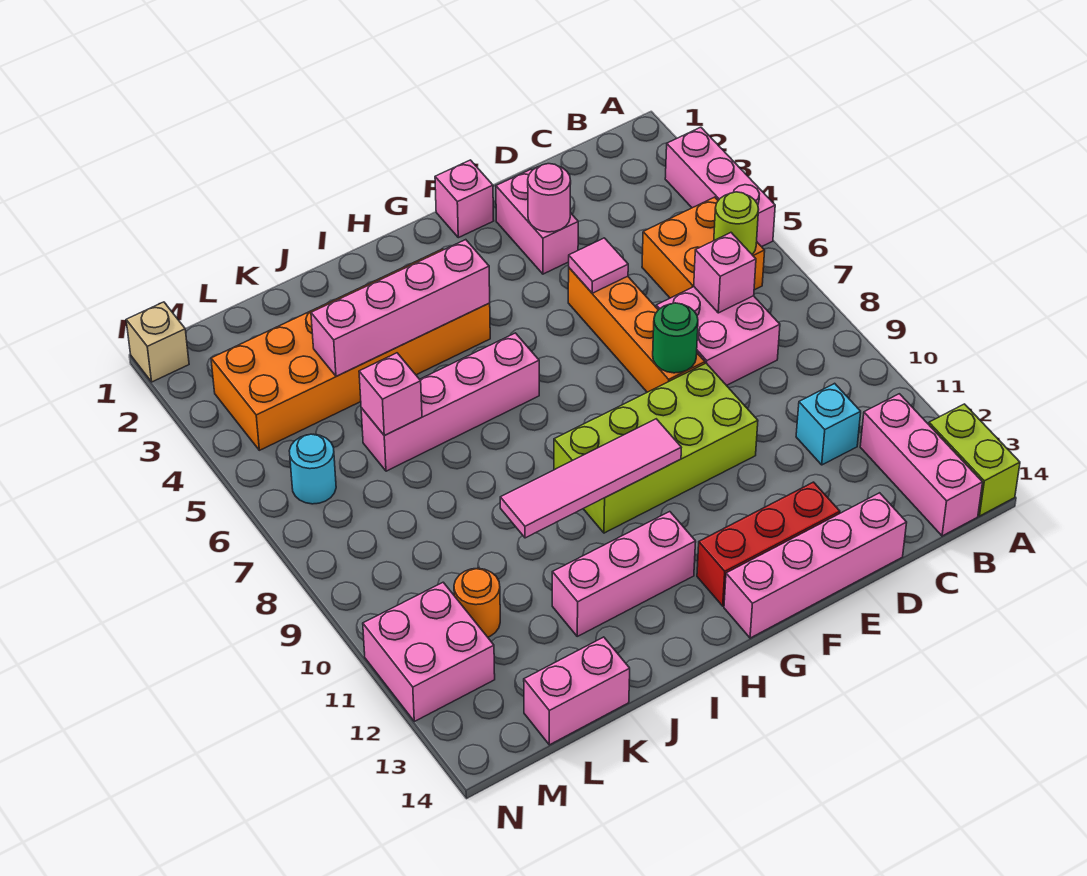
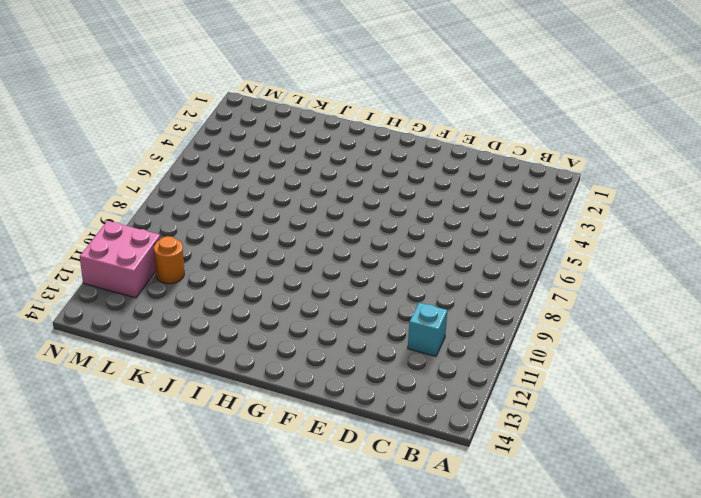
none -> pink 1x3 brick [665,127,775,247]
none -> lime 1x2 brick [929,404,1020,516]
none -> orange 2x2 brick [642,197,765,298]

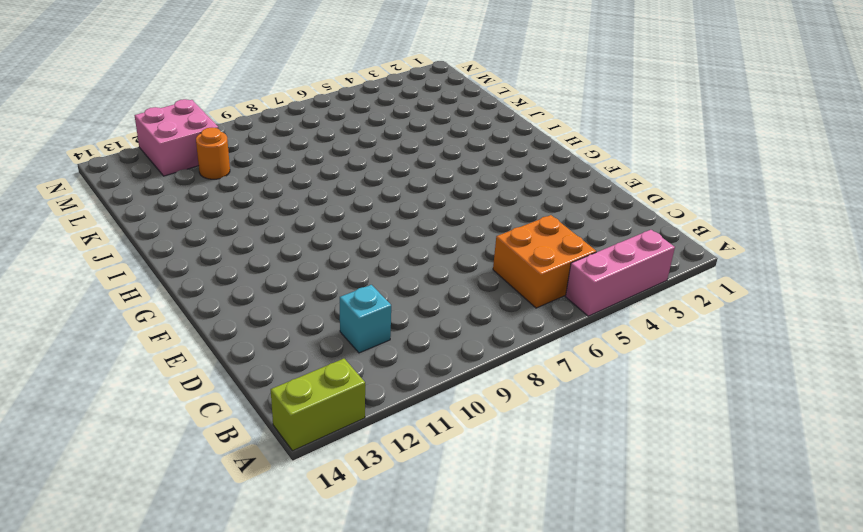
none -> pink 1x3 brick [860,394,983,536]
none -> pink 2x2 brick [656,287,780,385]
none -> pink 1x4 brick [724,493,907,638]

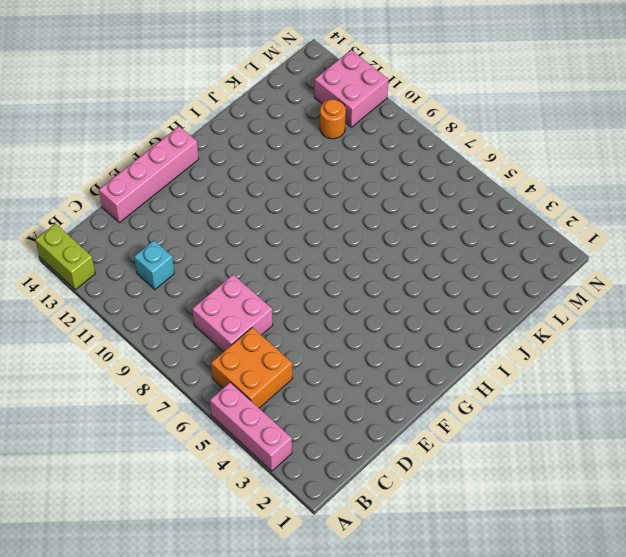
none -> pink 1x3 brick [860,394,983,536]
none -> pink 1x2 brick [496,169,578,274]
none -> orange 1x4 brick [568,268,705,392]

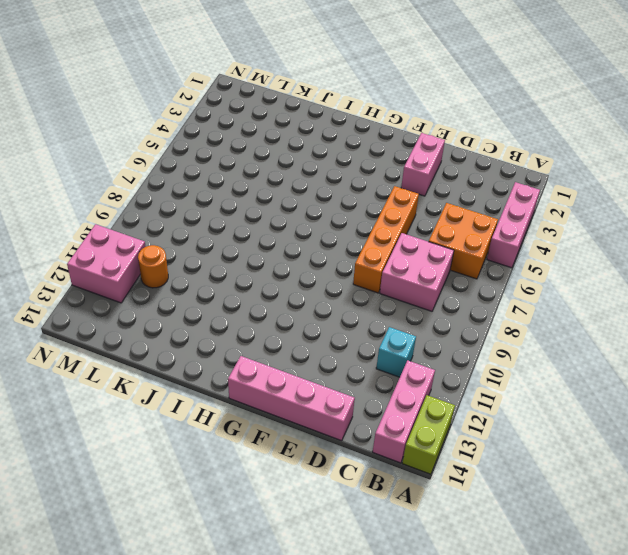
none -> lime 2x4 brick [554,363,758,533]
none -> red 1x3 brick [697,482,840,606]
none -> pink 1x1 brick [435,160,494,238]

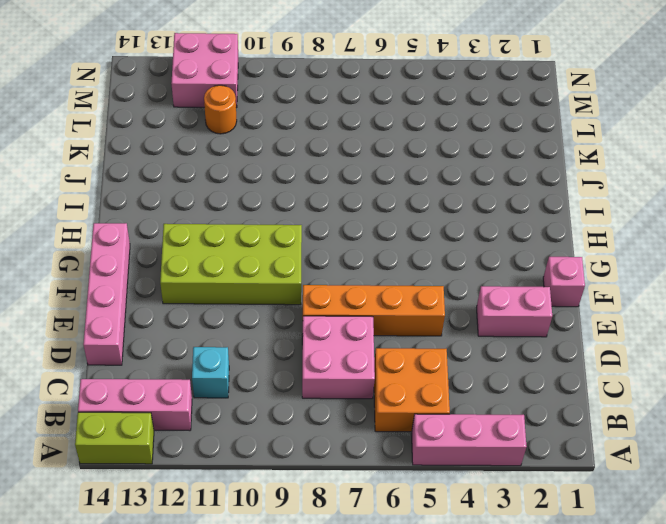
lime 2x4 brick [160,224,302,305] -> lime 2x4 brick turned to [554,363,758,533]
none -> red 1x3 brick [697,482,840,606]
none -> orange 2x6 brick [211,249,490,450]
none -> pink 1x4 brick [361,333,539,471]

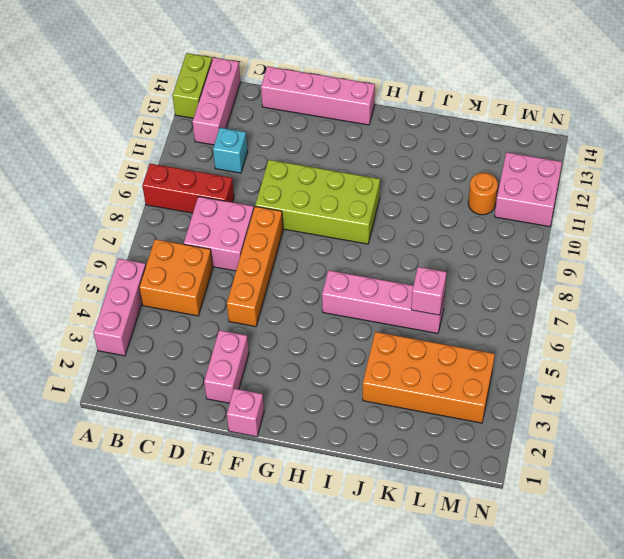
red 1x3 brick [142,164,234,213] -> red 1x3 brick moved to [697,482,840,606]
orange 2x4 brick [363,332,495,423] -> orange 2x6 brick [211,249,490,450]
none -> pink 1x3 brick [552,512,696,636]
none -> pink 1x2 brick [524,637,630,745]
none -> cyan 1x1 round brick [289,434,336,504]

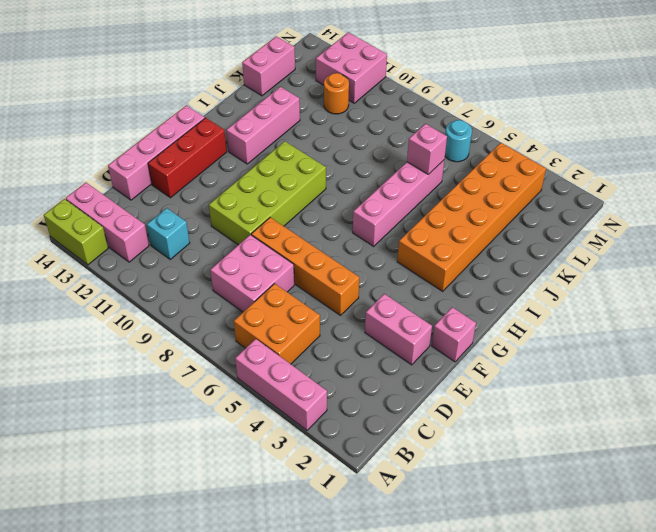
none -> tan 1x1 brick [126,302,189,382]
none -> lime 1x1 round brick [714,192,759,254]
none -> pink 1x1 brick [694,233,756,313]

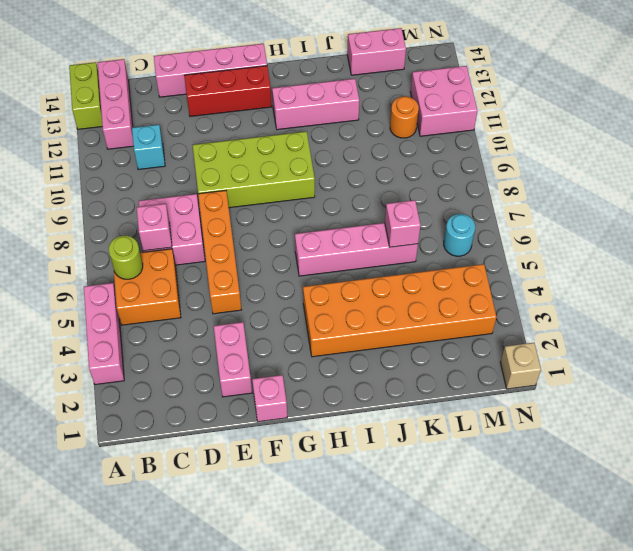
none -> pink 1x1 round brick [528,164,571,232]
none -> pink 1x1 tile [569,238,628,293]
none -> green 1x1 round brick [653,303,698,373]

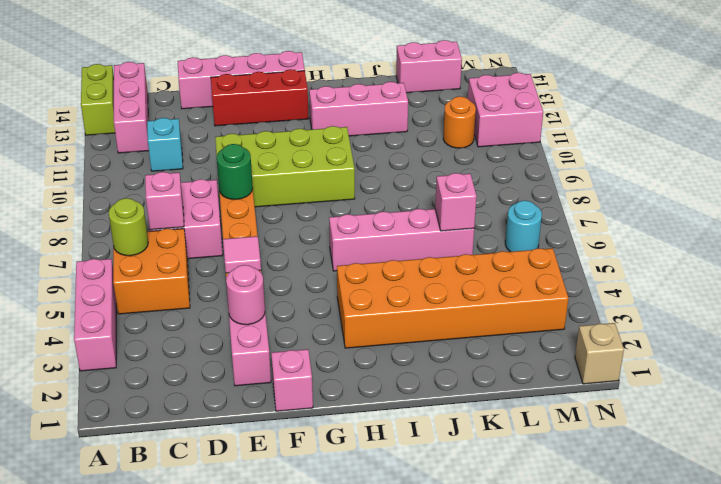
none -> pink 1x4 tile [500,419,681,538]
none -> pink 1x4 brick [311,240,490,376]

